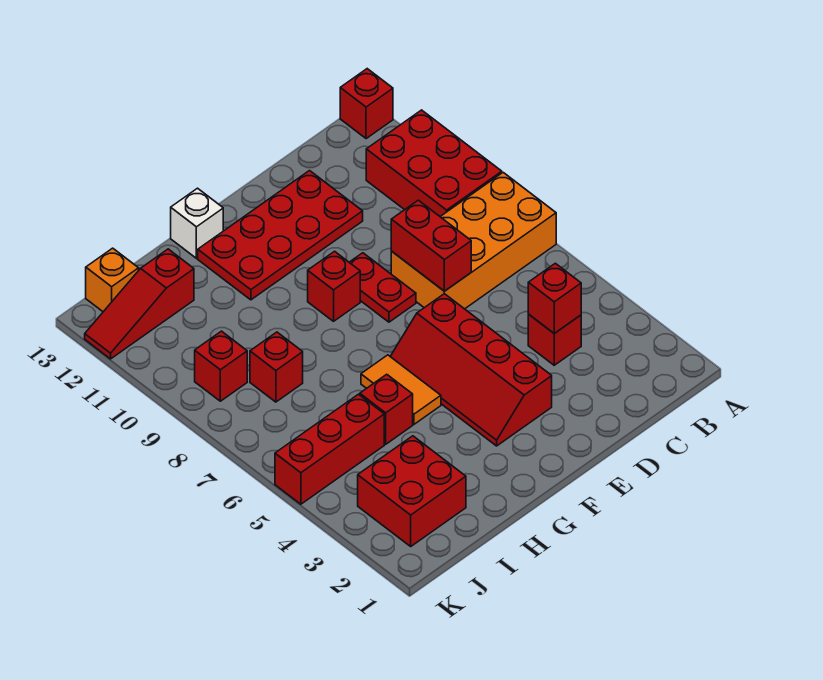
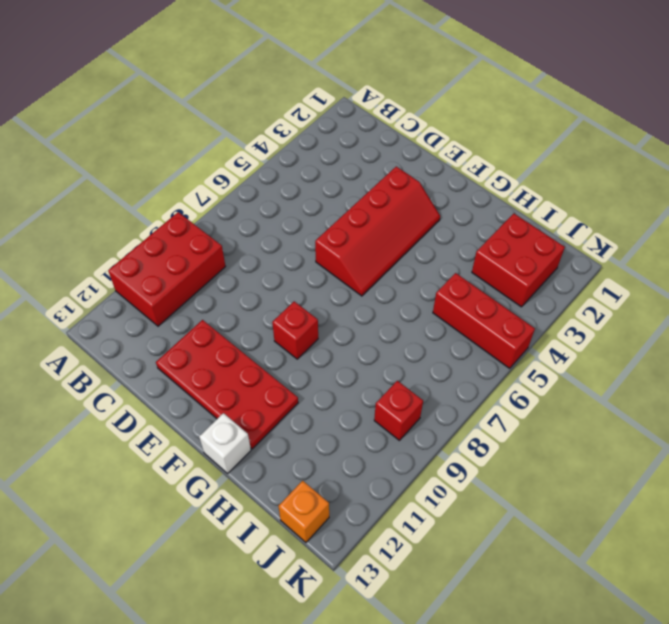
none -> orange 2x4 brick [391,173,556,309]
none -> red 1x1 brick [340,69,393,139]
none -> red 1x1 brick [528,314,581,365]

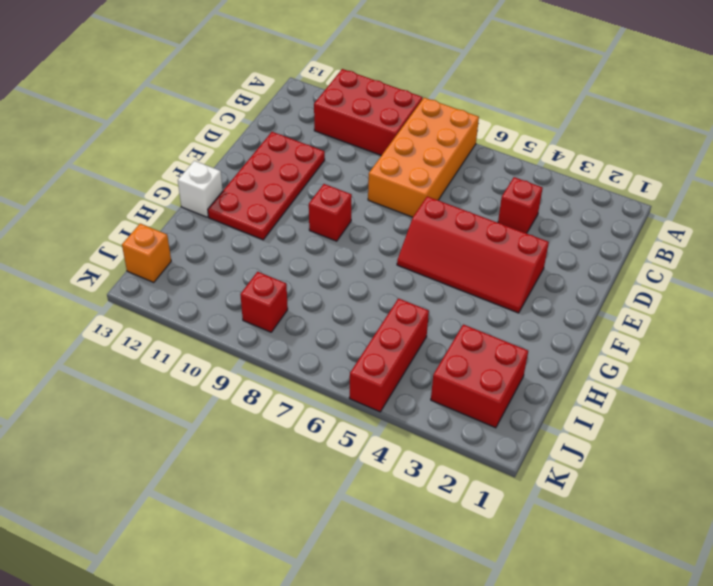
none -> red 1x1 brick [340,69,393,139]
none -> red 1x2 plate [349,253,416,322]
none -> orange 1x2 tile [361,355,441,424]

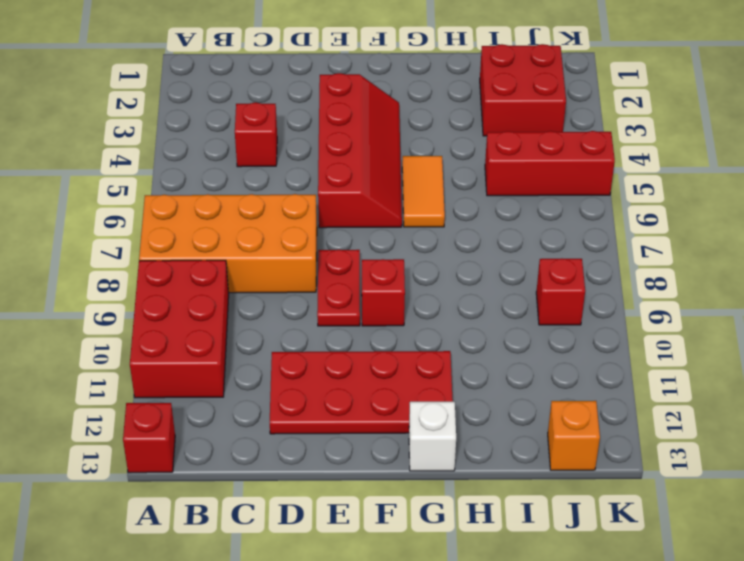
none -> red 1x1 brick [360,374,413,444]
none -> red 1x1 brick [250,332,303,402]
none -> red 1x3 slope [85,249,194,359]

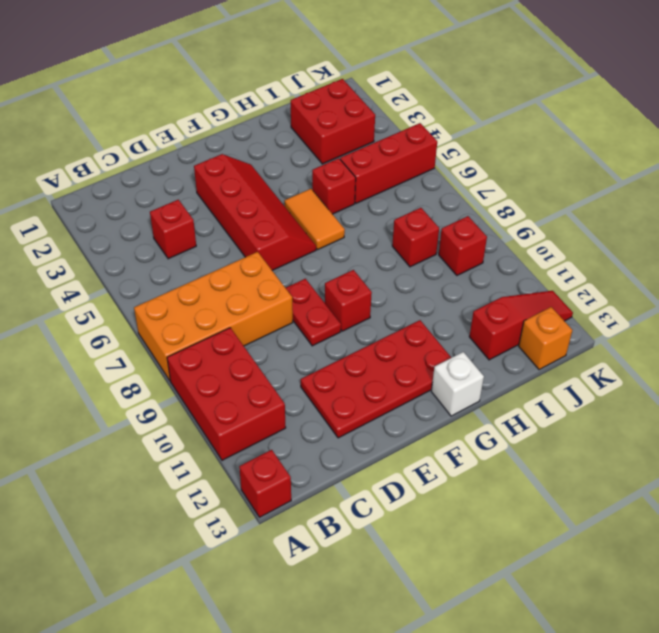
none -> red 1x1 brick [528,263,581,333]
none -> red 1x2 brick [391,200,471,291]

